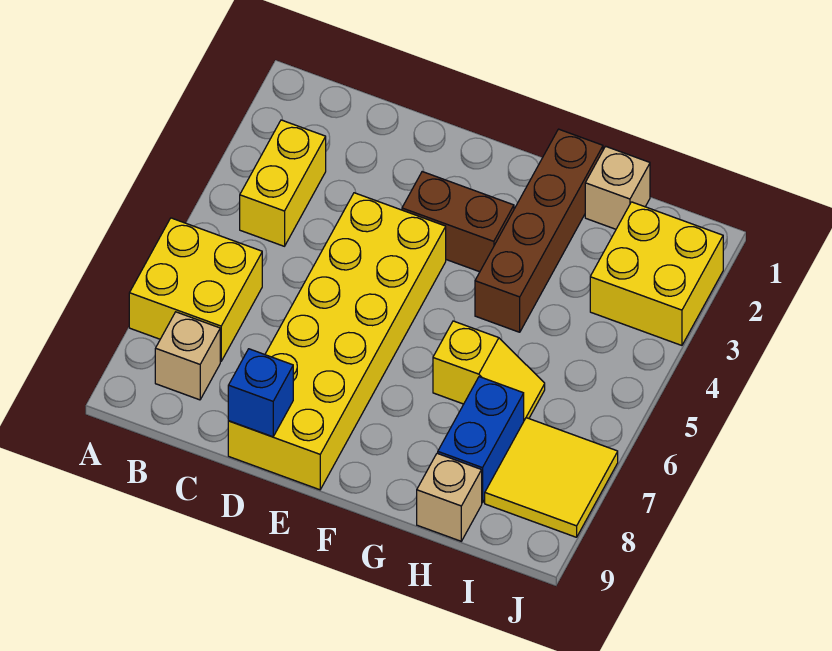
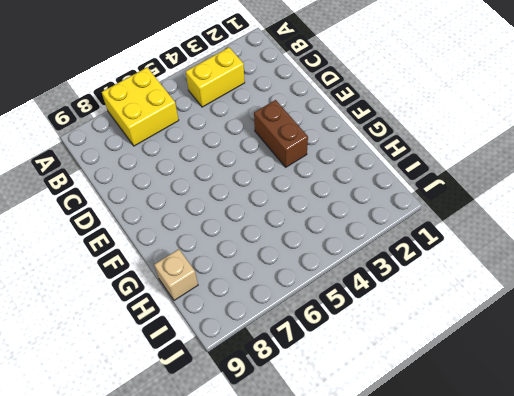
none -> tan 1x1 brick [155,312,220,400]
none -> yellow 2x6 brick [228,193,446,490]
none -> brown 1x4 brick [475,129,603,332]

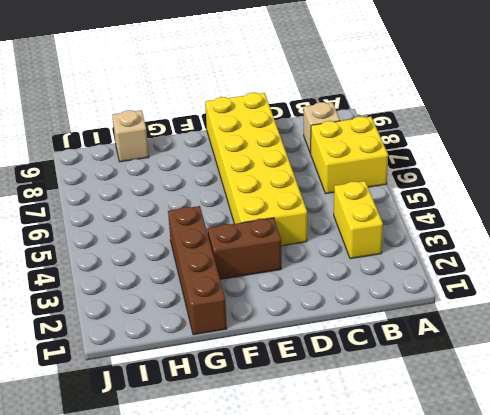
none -> yellow 1x2 slope [433,321,545,420]
none -> tan 1x1 brick [585,146,650,229]
none -> blue 1x2 brick [438,377,524,503]

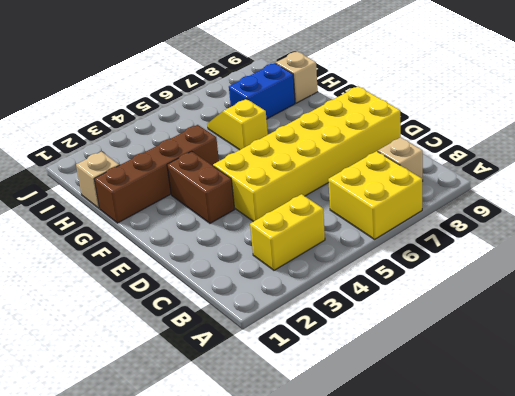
none -> yellow 2x2 brick [590,202,723,345]
none -> yellow 2x2 tile [485,418,618,537]
none -> blue 1x1 brick [228,349,293,437]

